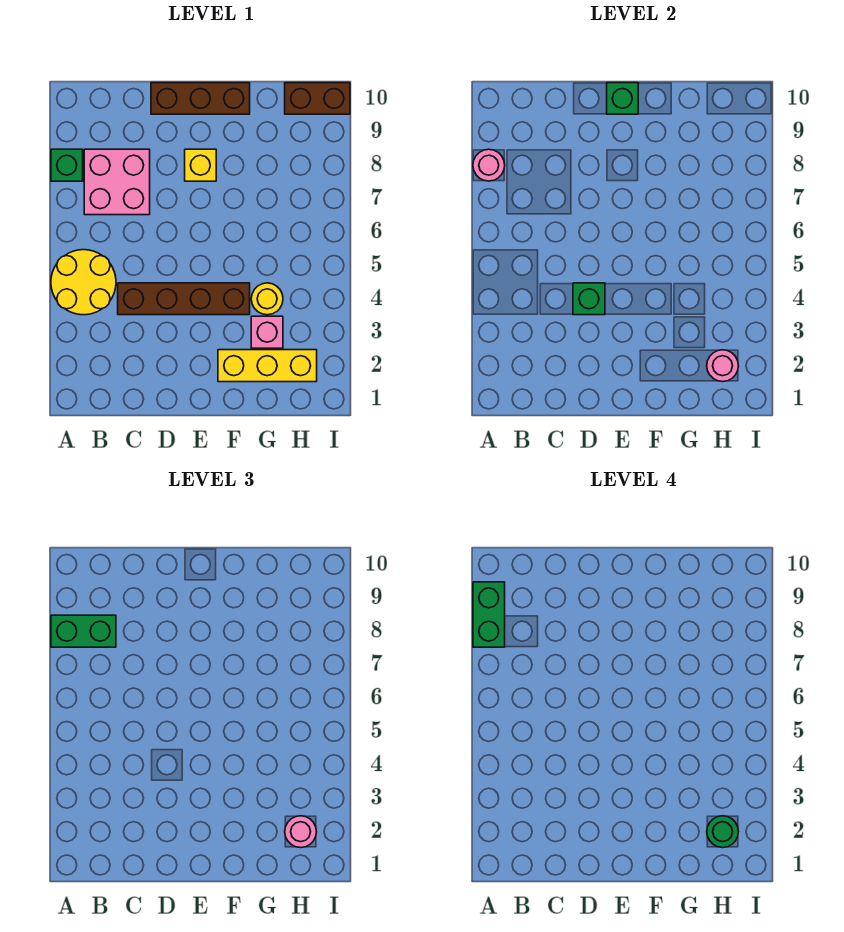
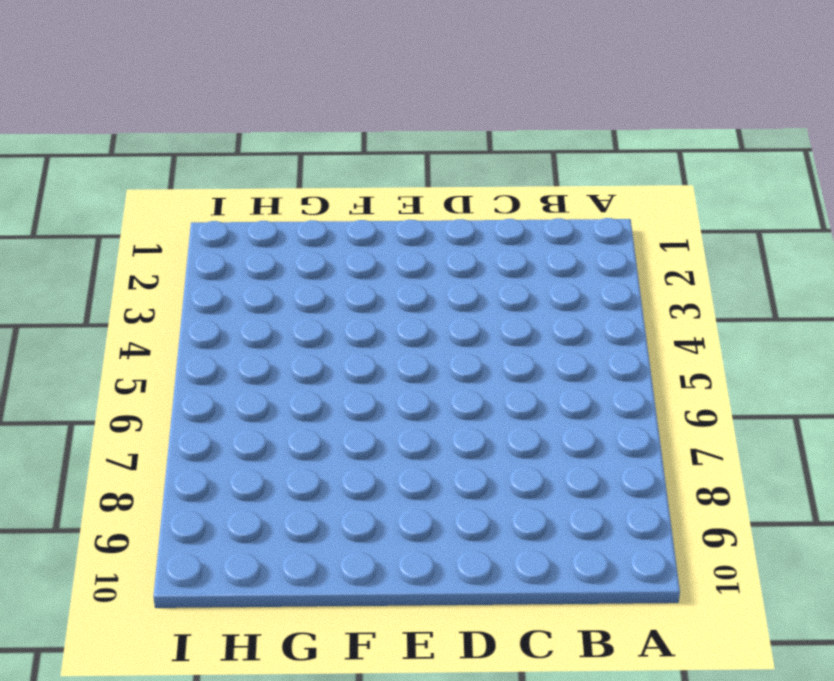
none -> yellow 2x2 round brick [51,250,116,315]
none -> green 1x1 brick [51,149,83,181]
none -> pink 2x2 brick [84,149,150,215]

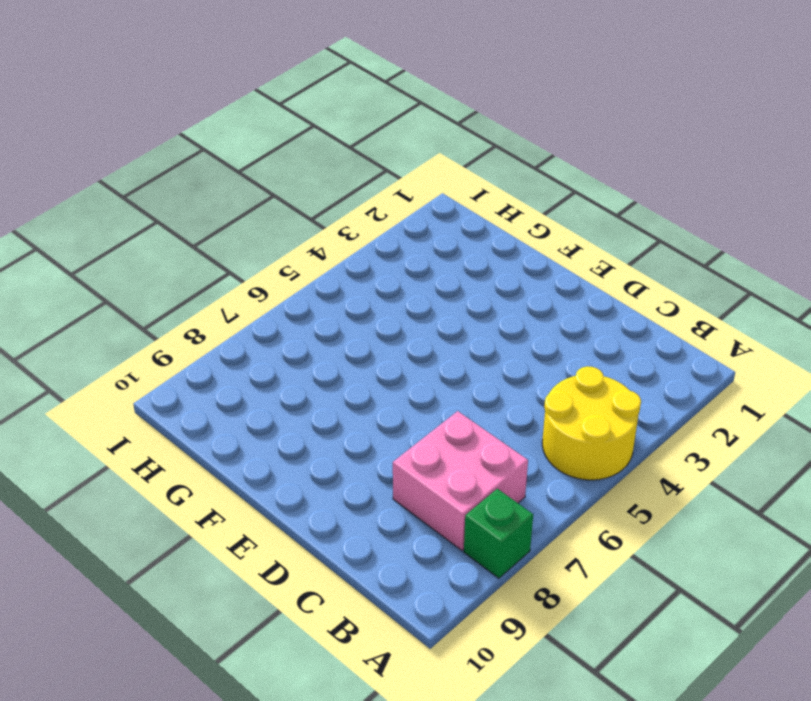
none -> brown 1x4 brick [118,283,250,315]
none -> brown 1x3 brick [151,83,250,114]
none -> yellow 1x1 brick [185,149,216,181]

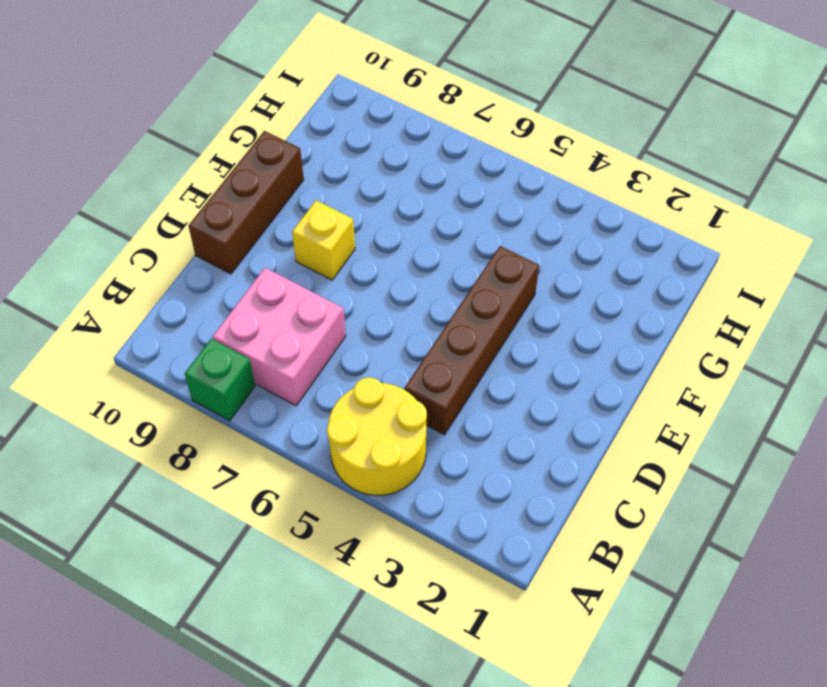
none -> yellow 1x3 brick [218,350,317,382]
none -> pink 1x1 brick [251,316,283,348]
none -> yellow 1x1 round brick [251,283,283,315]

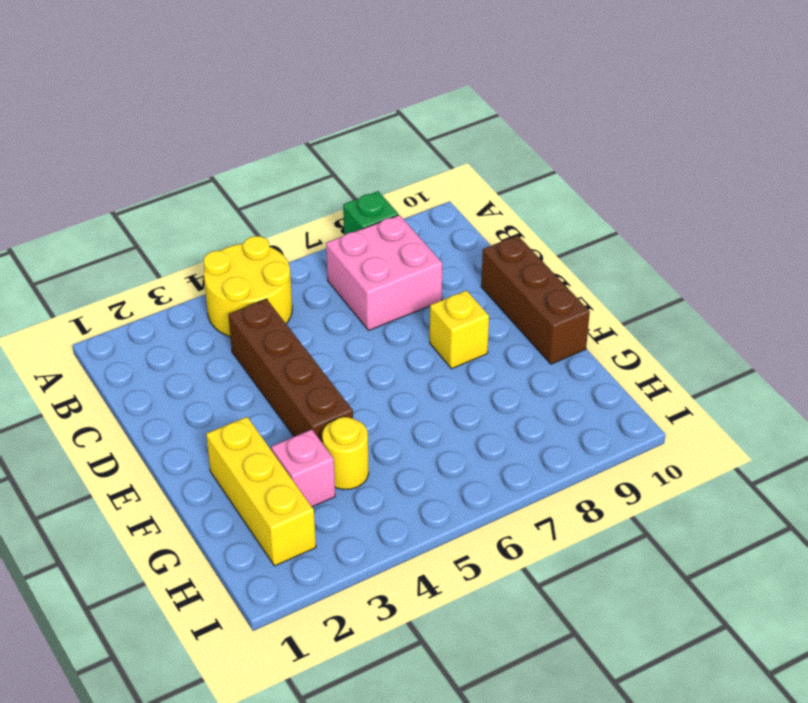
none -> brown 1x2 brick [285,83,350,114]
none -> pink 1x1 round brick [473,149,505,181]
none -> green 1x1 brick [573,283,605,315]

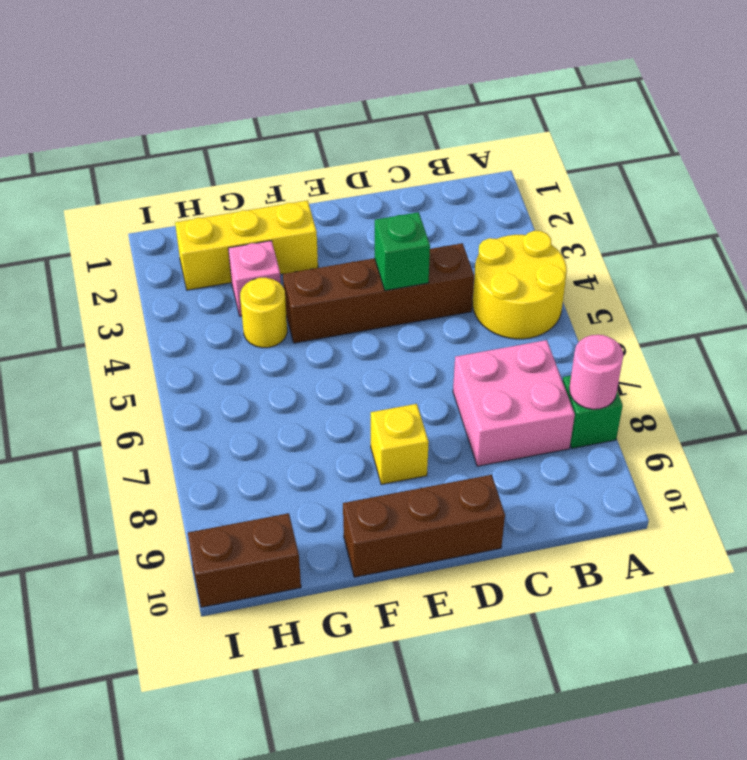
none -> green 1x1 brick [607,83,638,114]
none -> pink 1x1 round brick [707,350,738,382]
none -> green 1x2 brick [51,615,116,647]

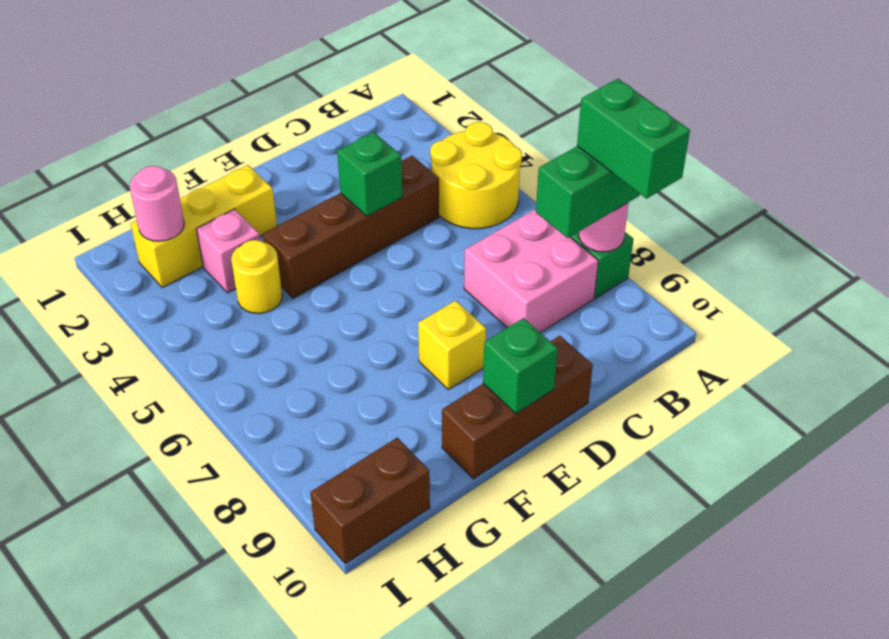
none -> pink 1x1 round brick [285,816,316,848]
none -> green 1x1 round brick [707,816,738,848]

